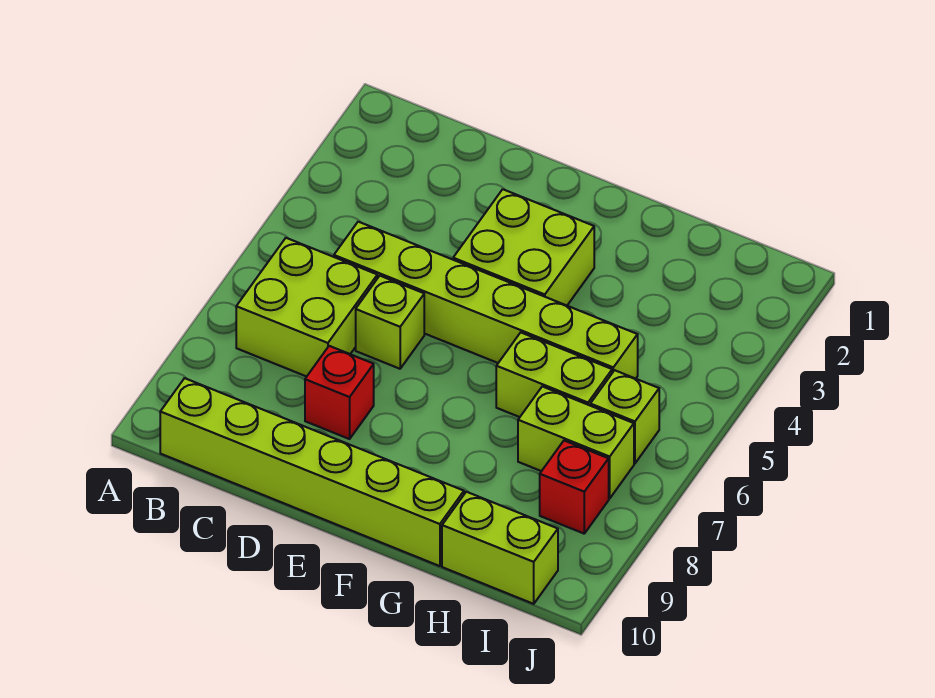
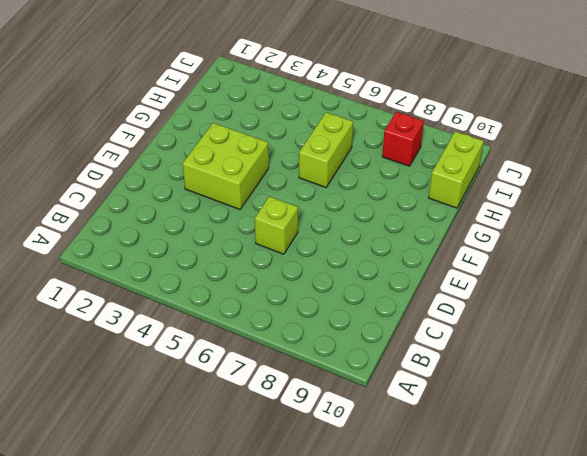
none -> lime 2x2 brick [236,238,377,377]
none -> lime 1x6 brick [160,378,464,566]

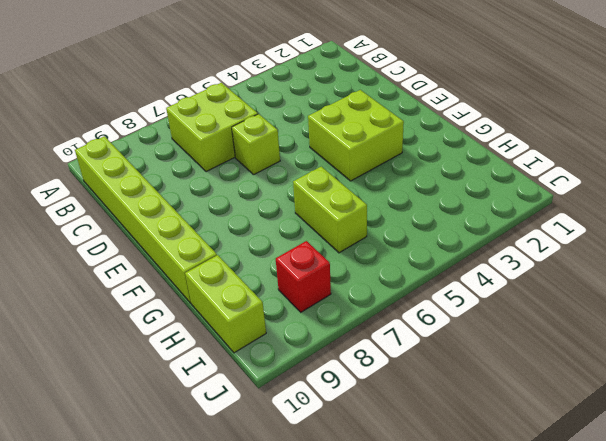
none -> lime 1x6 brick [334,222,638,379]
none -> red 1x1 brick [305,346,374,439]

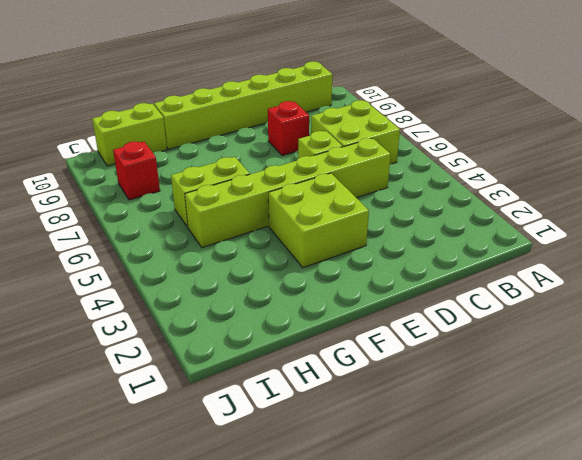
none -> lime 1x2 brick [518,386,634,499]
none -> lime 1x1 brick [590,370,659,463]

